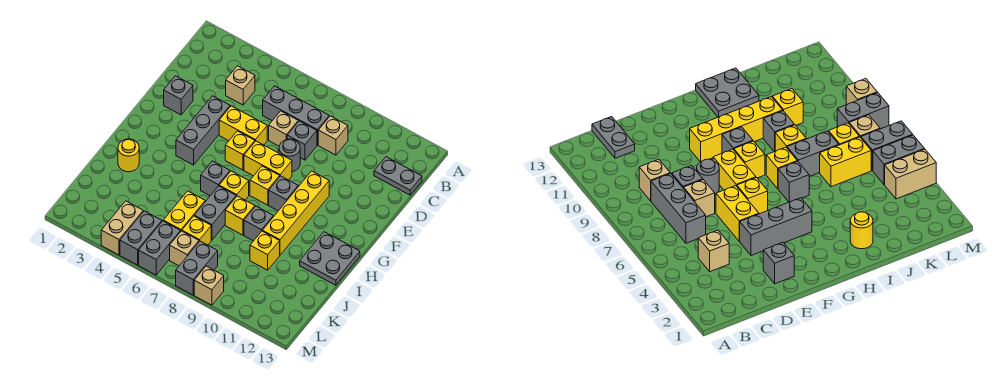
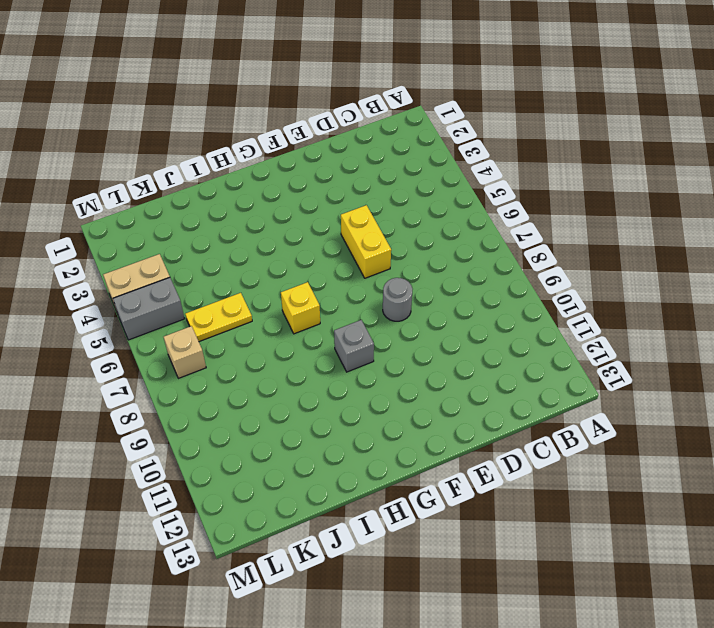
yellow 1x2 plate [185,293,252,342] -> yellow 1x2 brick [163,191,205,232]
none -> tan 1x1 brick [226,66,255,105]
none -> grey 1x3 brick [263,86,329,145]
none -> tan 1x1 brick [318,116,348,155]
none -> grey 1x2 plate [374,157,422,195]

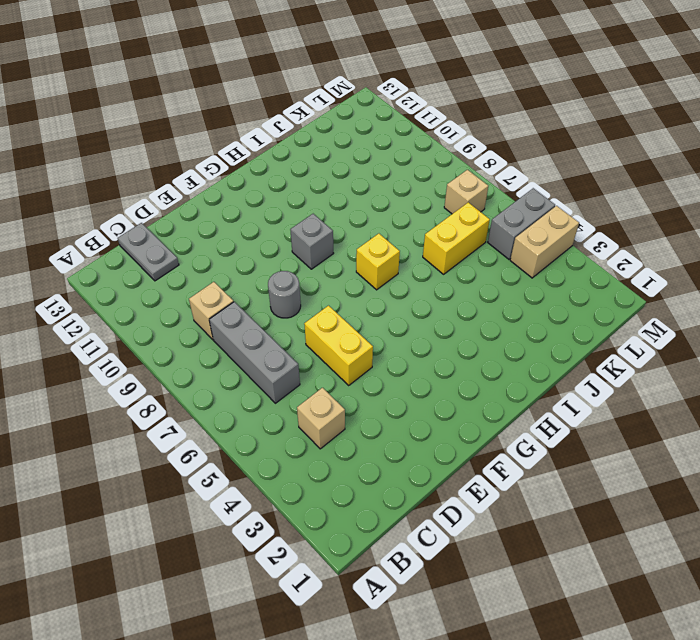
none -> tan 1x1 brick [269,111,298,146]
none -> grey 1x1 brick [287,121,317,160]
none -> grey 1x1 brick [164,76,193,115]
none -> grey 1x3 brick [176,96,230,165]

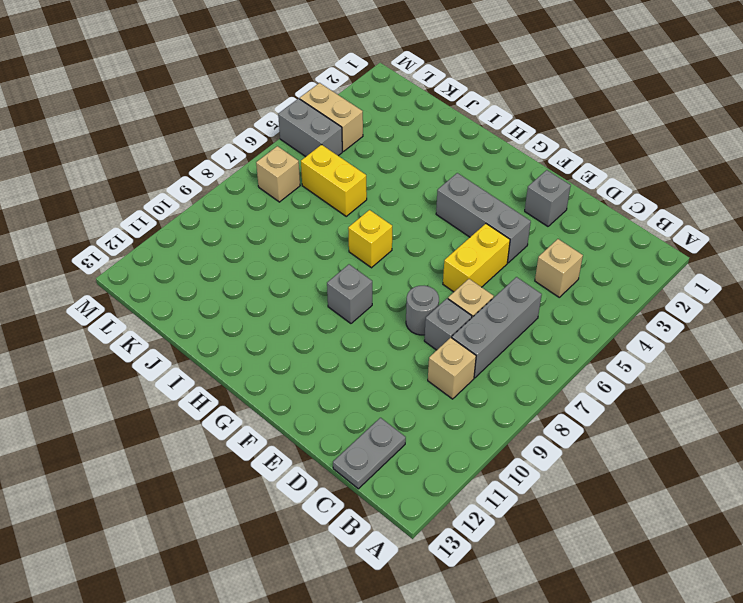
none -> yellow 1x1 brick [225,131,255,170]
none -> yellow 1x2 brick [244,141,292,180]
none -> yellow 1x4 brick [262,171,329,255]
none -> yellow 1x1 brick [250,166,280,205]

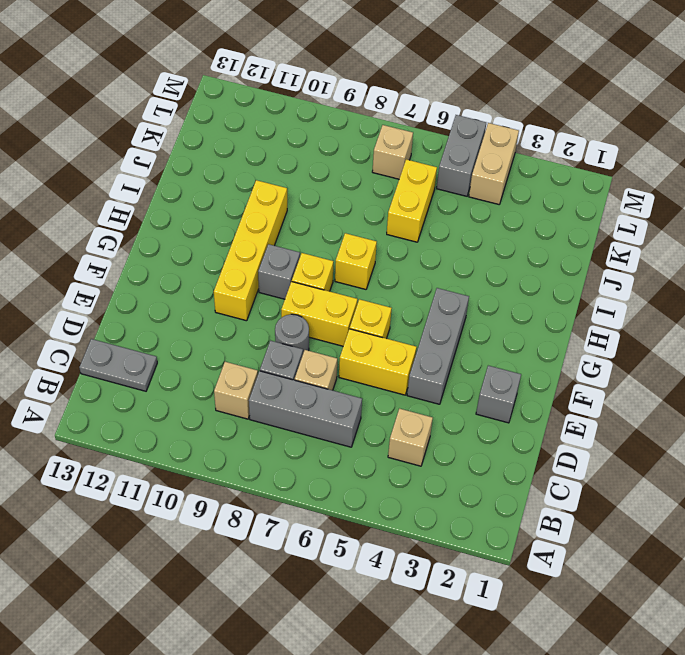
none -> grey 1x1 brick [201,161,230,196]
none -> grey 2x2 plate [300,232,360,285]
none -> yellow 1x1 round brick [118,139,139,172]
none -> grey 1x2 brick [194,186,236,240]

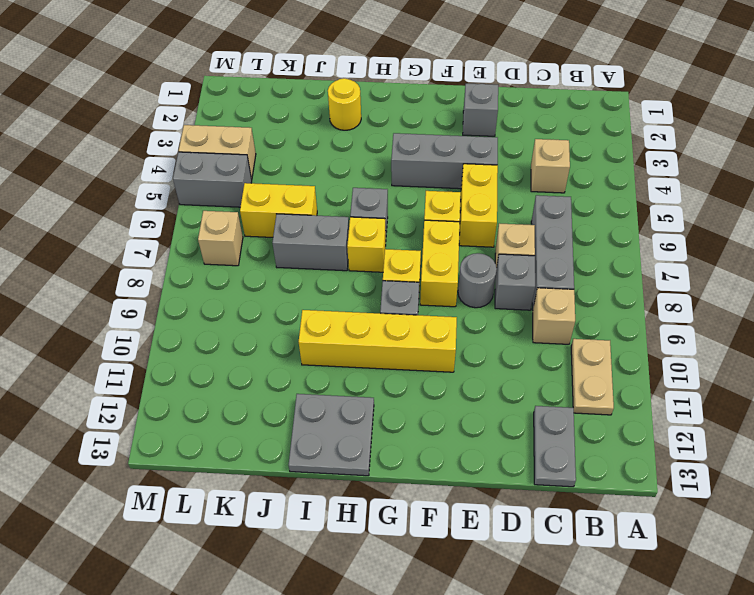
tan 1x2 plate [571,339,614,415] -> none
none -> yellow 1x1 brick [225,196,255,235]
none -> grey 1x1 brick [244,206,273,241]
none -> yellow 1x1 brick [250,231,280,270]
none -> yellow 1x1 brick [182,216,211,245]

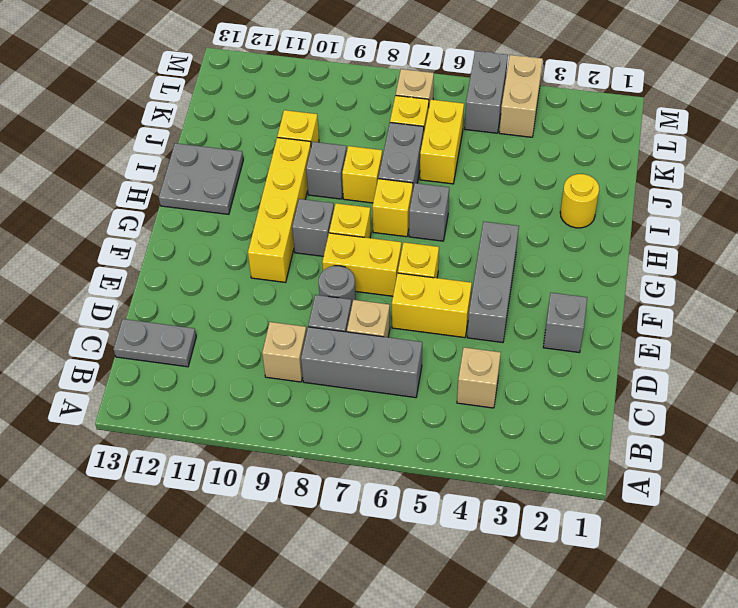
none -> grey 1x2 brick [139,221,180,275]
none -> grey 1x2 brick [176,241,218,295]
none -> tan 1x1 brick [194,266,224,305]

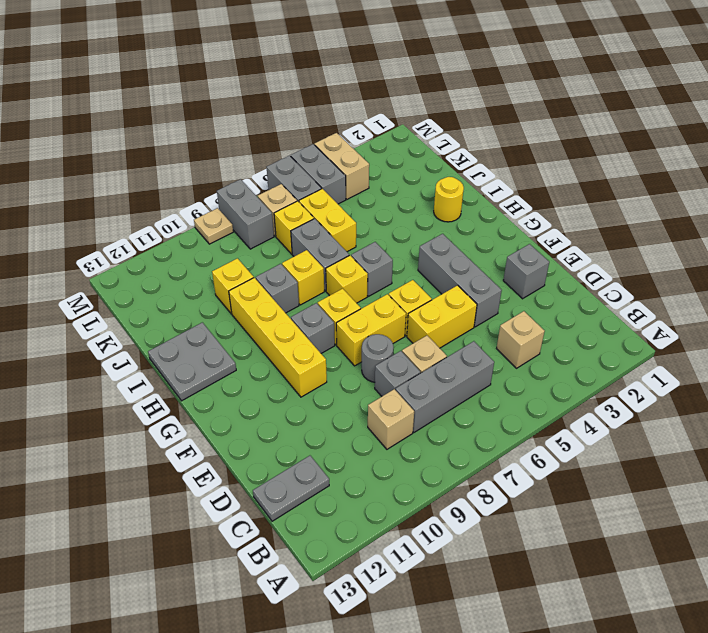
tan 1x1 plate [194,208,233,244] -> tan 1x1 brick [194,266,224,305]

